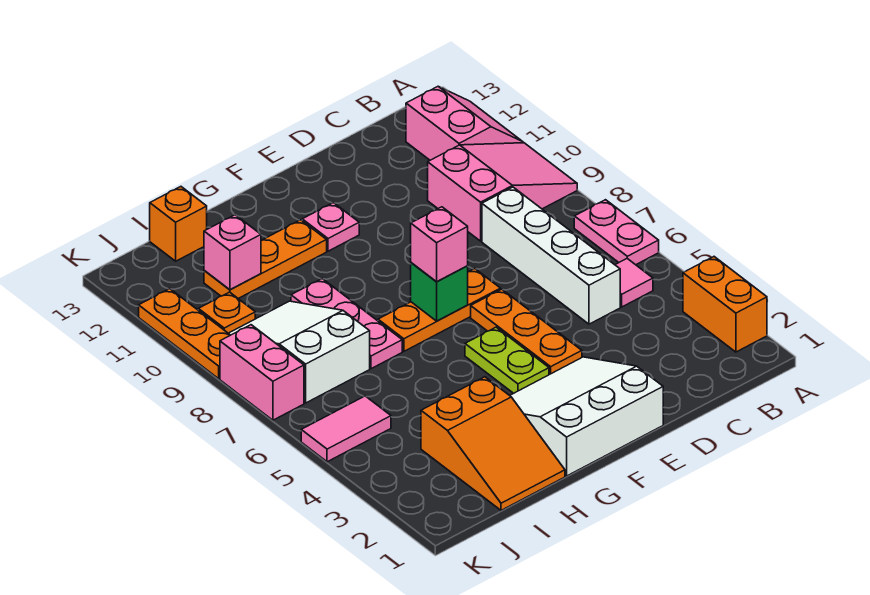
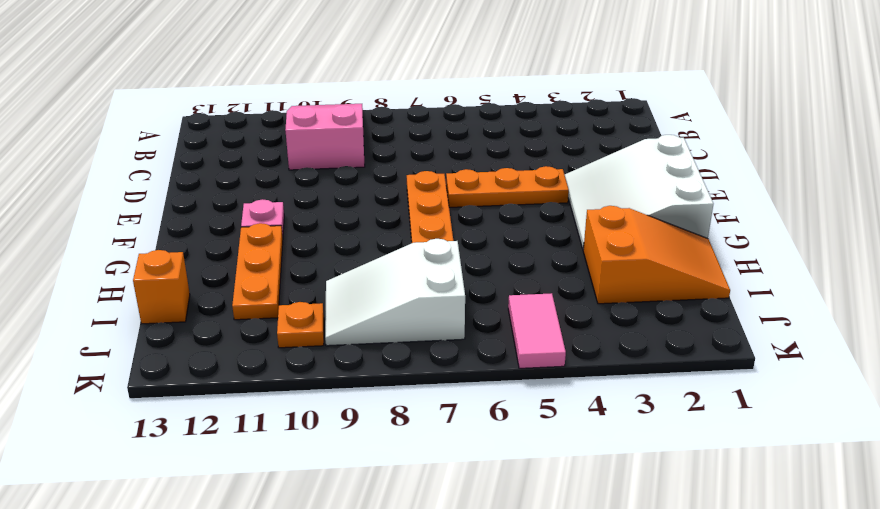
none -> orange 1x2 brick [683,257,767,352]
none -> pink 1x2 plate [574,200,659,265]
none -> pink 2x2 slope [406,87,523,160]

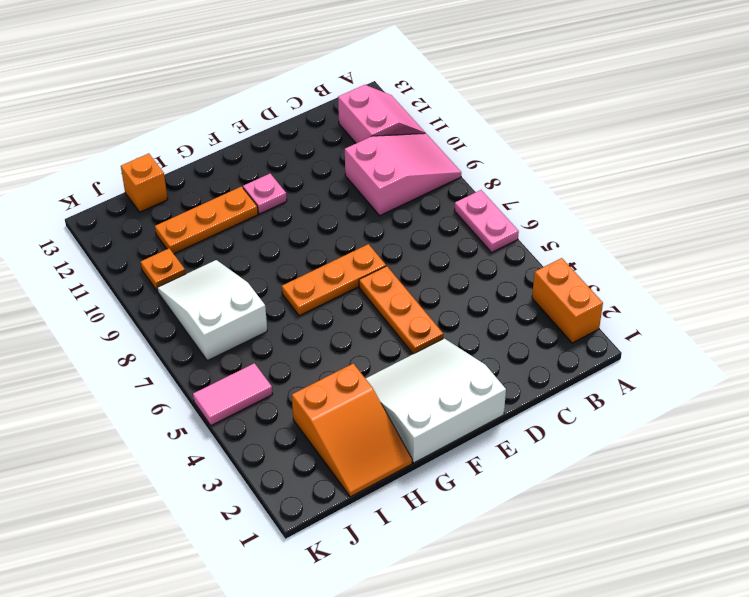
none -> pink 1x1 tile [615,259,653,307]
none -> white 1x4 brick [482,187,620,324]
none -> lime 1x2 plate [465,327,549,393]

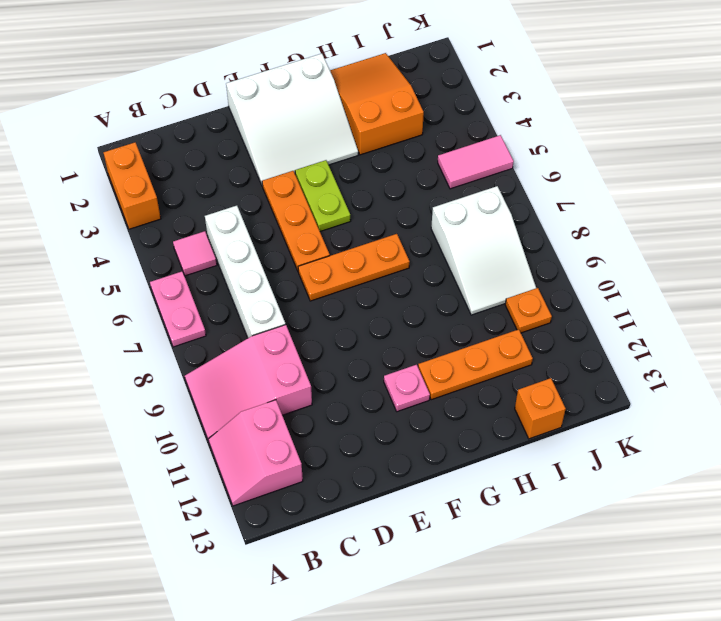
none -> pink 1x3 plate [291,279,402,369]
none -> pink 1x2 brick [220,325,304,420]
none -> orange 1x3 plate [139,289,230,379]

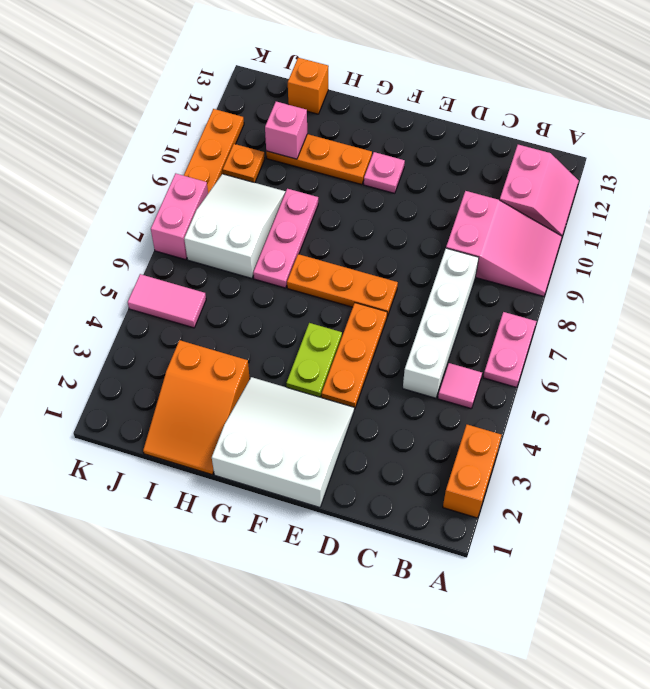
none -> green 1x1 brick [411,263,468,321]
none -> pink 1x1 brick [411,207,468,282]

